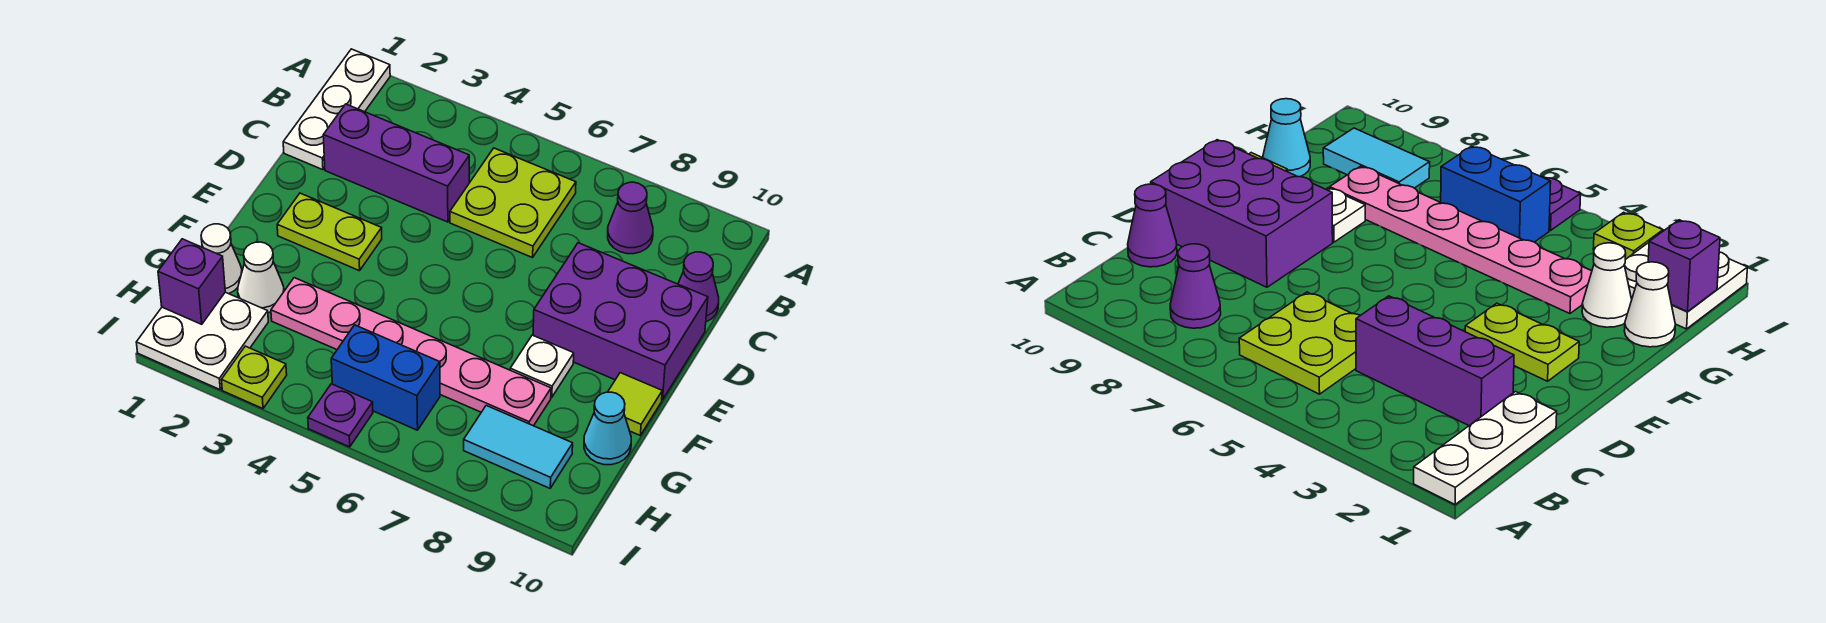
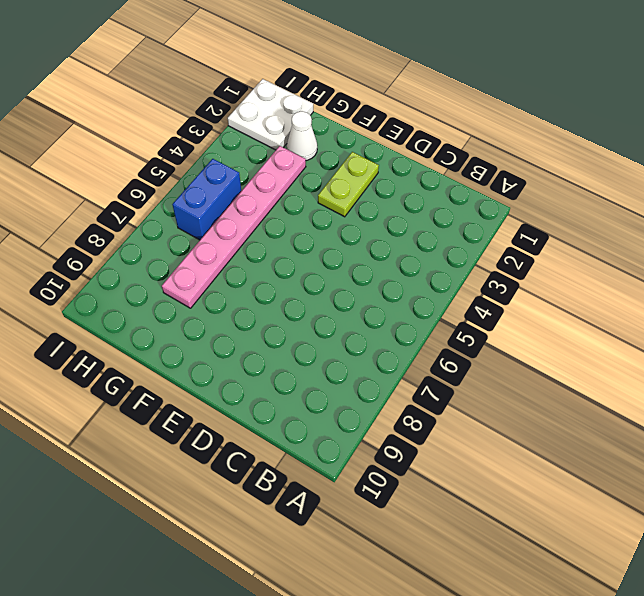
none -> white 1x3 plate [283,49,390,170]
none -> lime 2x2 plate [450,148,576,258]
none -> purple 1x1 cone [608,182,653,254]

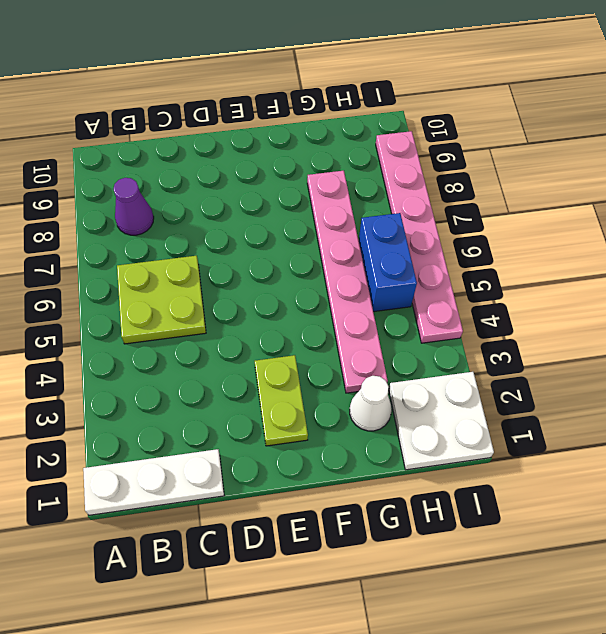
pink 1x6 plate [376,131,463,343] -> purple 1x1 plate [308,384,373,447]
none -> purple 1x3 brick [323,104,469,222]
none -> purple 1x1 cone [678,252,719,322]
none -> purple 2x3 brick [533,243,708,400]

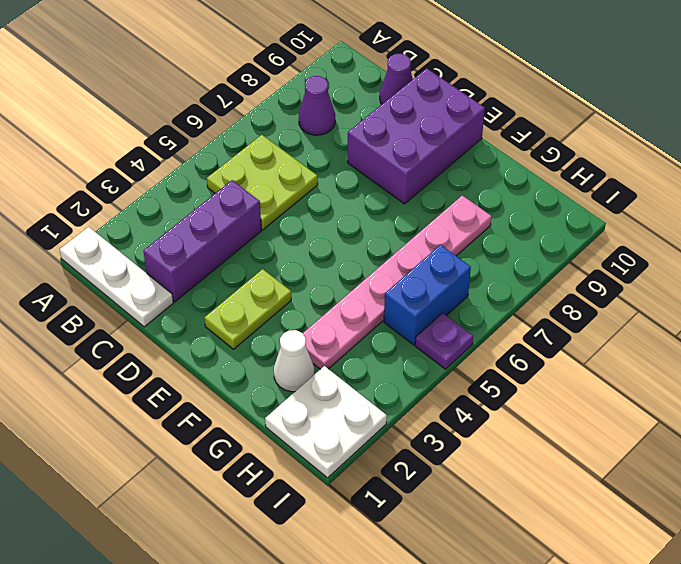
none -> white 1x1 plate [510,335,574,397]
none -> lime 1x1 tile [608,373,662,435]
none -> white 1x1 cone [201,224,242,294]

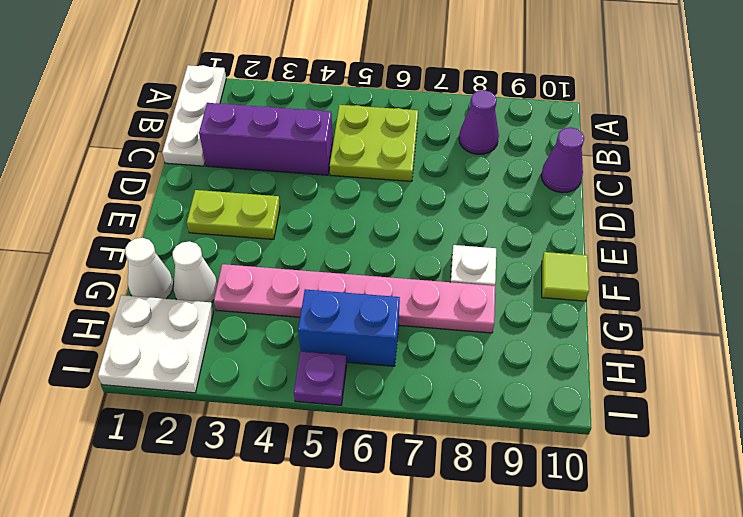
none -> purple 2x3 brick [533,243,708,400]
none -> cyan 1x1 cone [584,392,631,465]
none -> cyan 1x2 tile [464,406,573,488]

